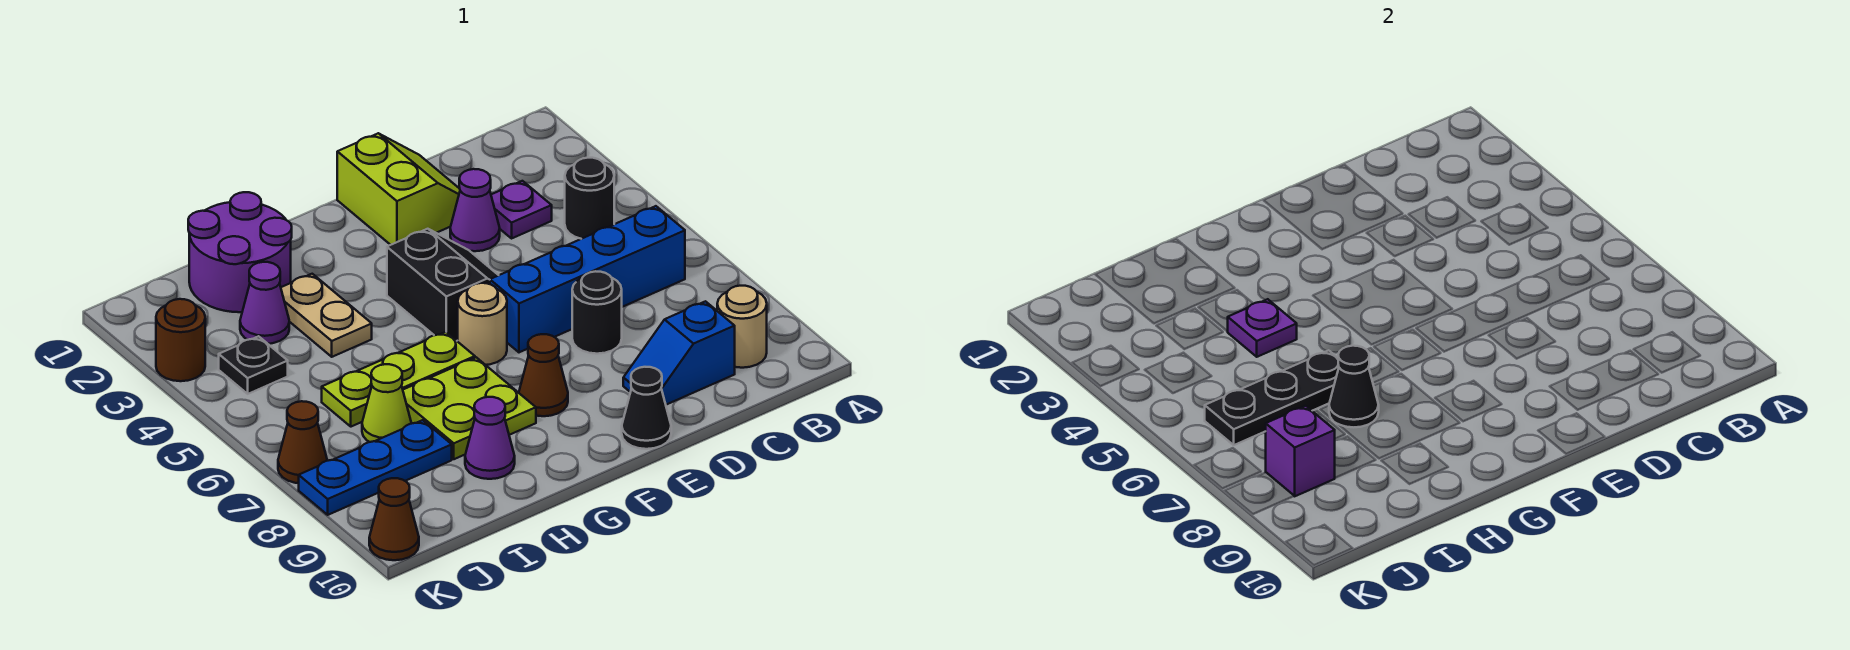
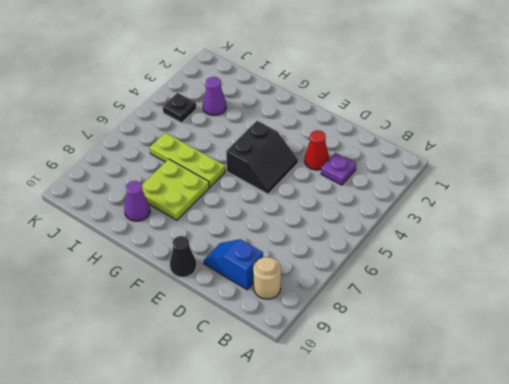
red 1x1 cone [305,130,329,170] -> purple 1x1 cone [450,169,500,251]
none -> black 1x1 round brick [565,158,614,239]
none -> blue 1x4 brick [490,206,685,352]
none -> lime 2x2 slope [337,133,460,245]

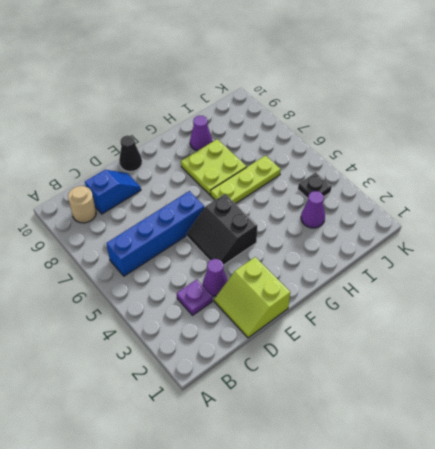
none -> black 1x1 round brick [565,158,614,239]
none -> black 1x1 round brick [572,271,622,354]
none -> tan 1x1 round brick [458,283,507,365]

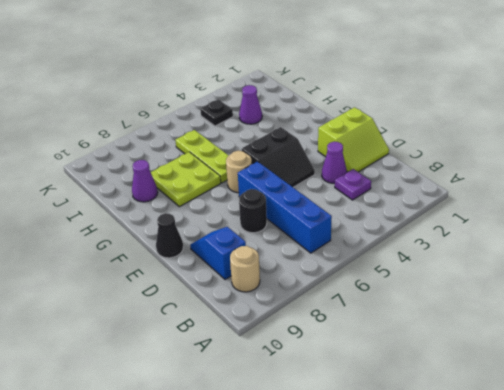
none -> black 1x1 round brick [565,158,614,239]
none -> brown 1x1 cone [519,334,568,416]
none -> purple 2x2 round brick [188,192,292,312]

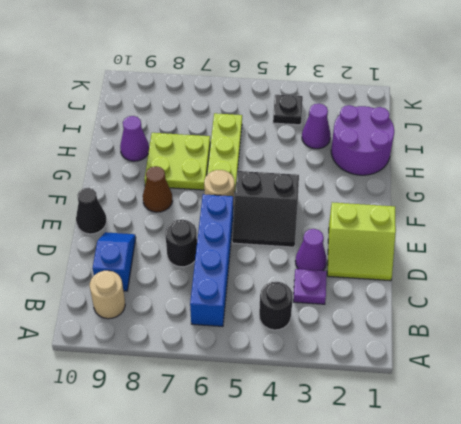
none -> tan 1x2 plate [281,274,372,357]
none -> lime 1x1 cone [362,364,411,442]
none -> blue 1x3 plate [299,420,452,515]

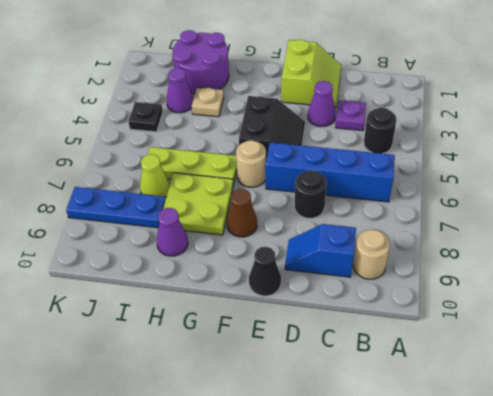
tan 1x1 plate [192,87,224,117] -> tan 1x2 plate [281,274,372,357]
none -> brown 1x1 round brick [156,299,205,381]
none -> brown 1x1 cone [278,401,327,483]
none -> brown 1x1 cone [369,478,419,560]

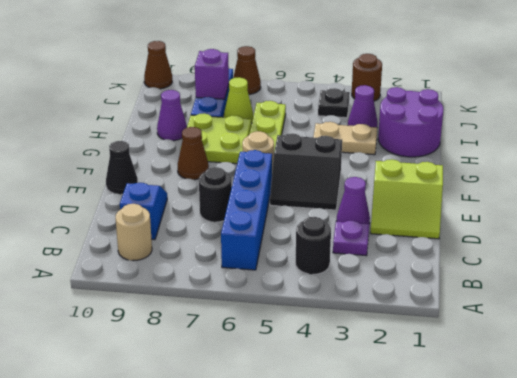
none -> purple 1x1 plate [1227,299,1297,357]
none -> black 1x3 plate [1205,350,1339,445]
none -> black 1x1 cone [1329,346,1379,427]

